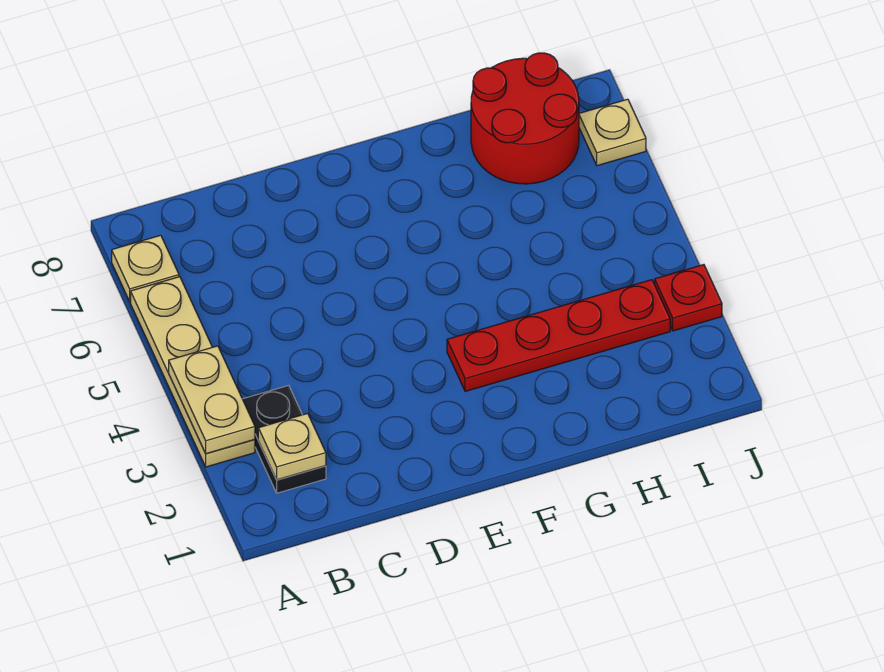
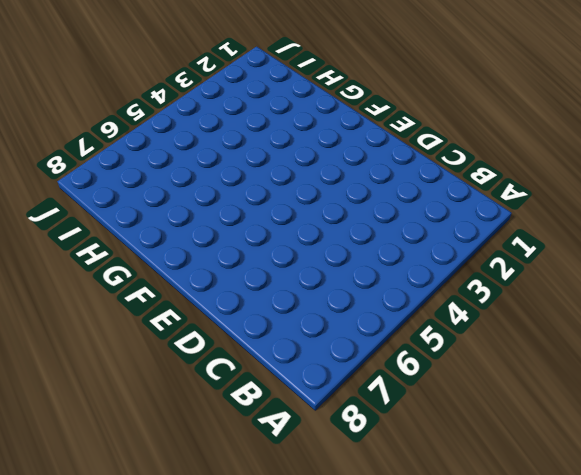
none -> tan 1x4 plate [131,277,255,467]
none -> tan 1x1 plate [112,235,179,302]

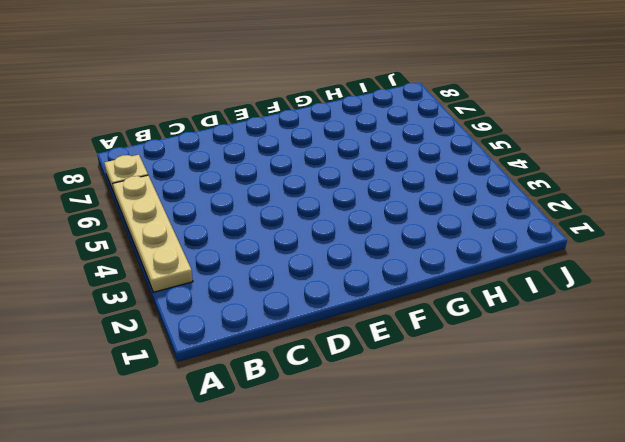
none -> black 1x2 plate [243,385,326,493]
none -> red 1x4 plate [447,280,670,391]

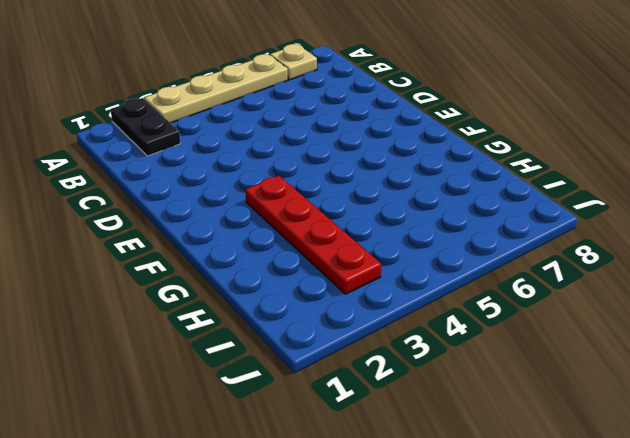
black 1x2 plate [110,98,180,156] -> black 1x2 plate turned to [243,385,326,493]
none -> red 2x2 round brick [471,53,579,184]
none -> red 1x1 plate [655,265,722,331]

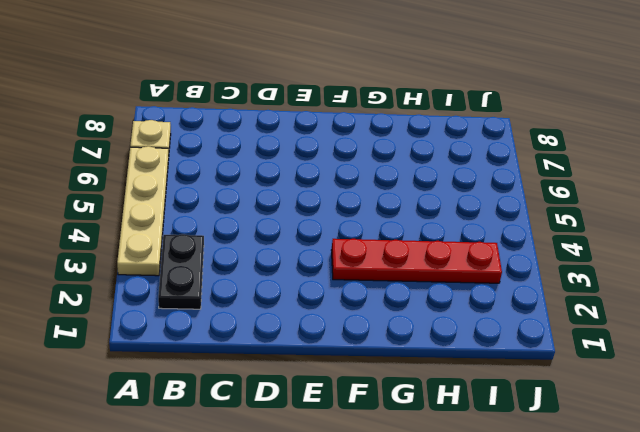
none -> red 2x2 round brick [471,53,579,184]
none -> red 1x1 plate [655,265,722,331]

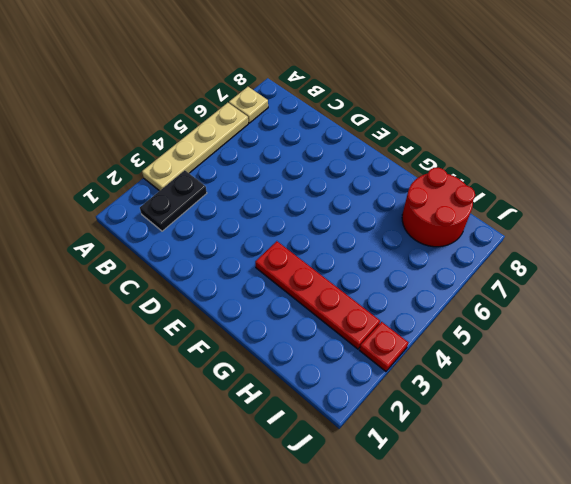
none -> tan 1x1 plate [579,99,646,166]
none -> tan 1x2 plate [169,346,255,454]

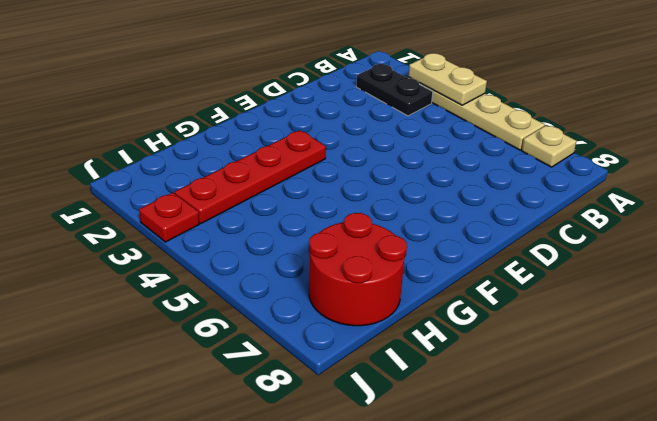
none -> tan 1x1 plate [579,99,646,166]
none -> tan 1x1 plate [258,413,326,480]

